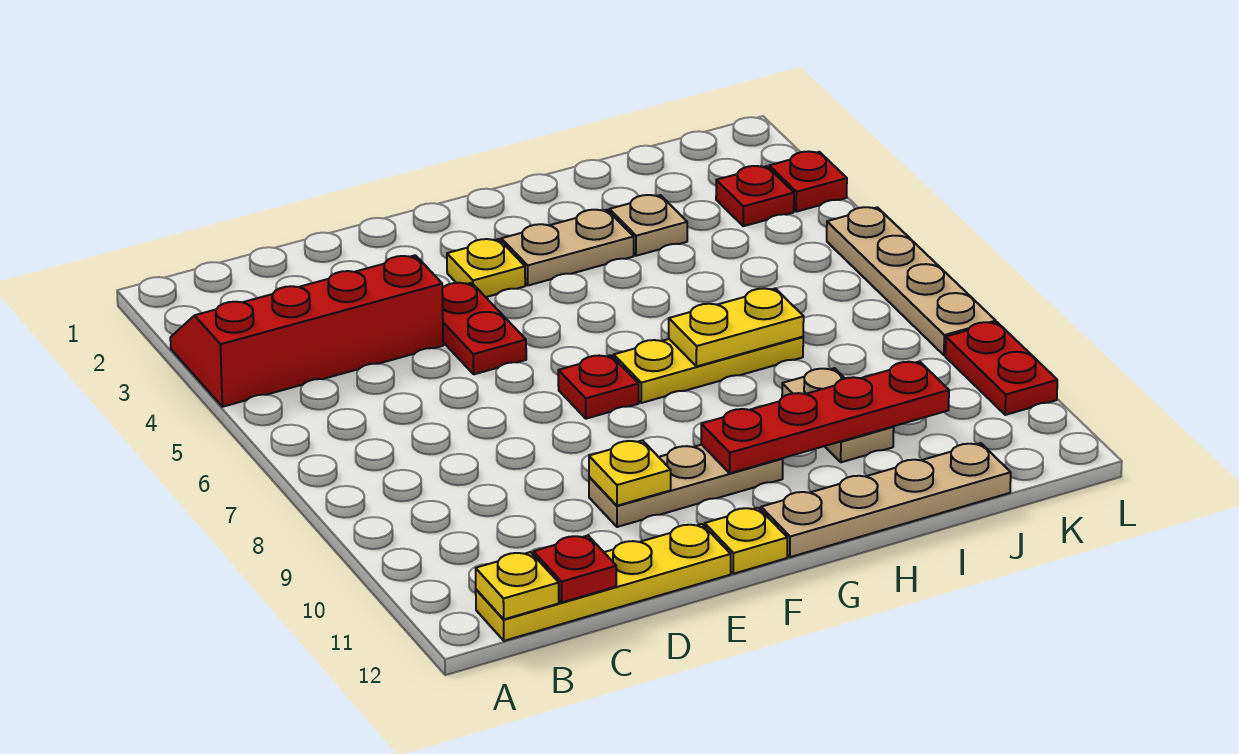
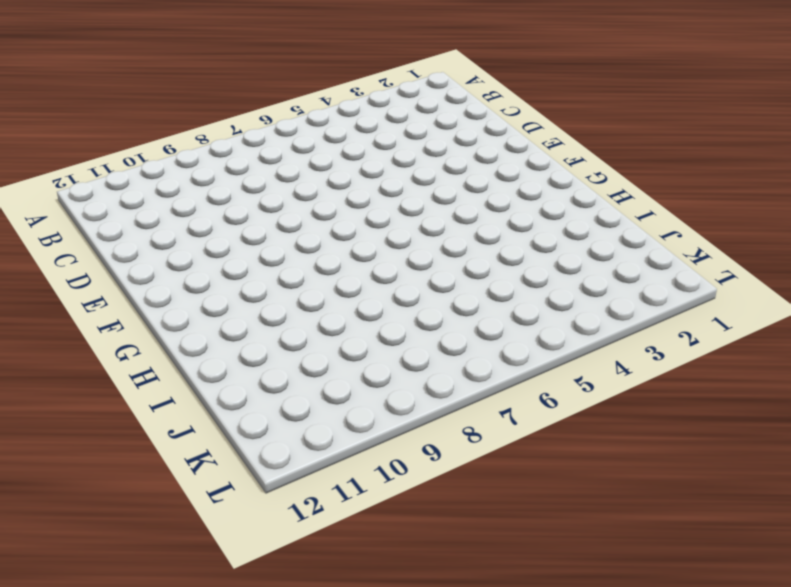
none -> red 2x4 slope [170,255,443,407]
none -> yellow 1x4 plate [476,524,731,641]
none -> red 1x2 plate [442,283,526,374]

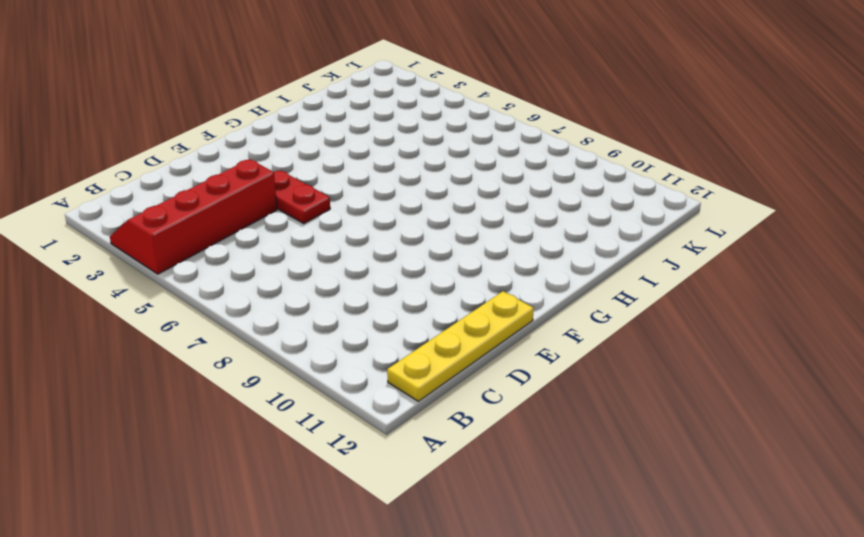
none -> tan 1x3 plate [589,445,783,527]
none -> yellow 1x1 plate [447,239,525,297]
none -> red 1x1 plate [558,355,639,419]

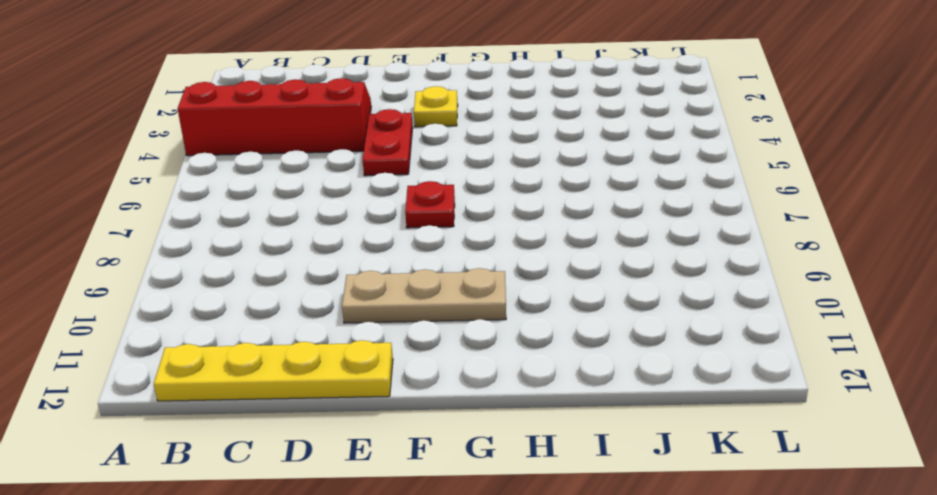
none -> yellow 1x1 plate [705,508,787,574]
none -> tan 1x2 plate [501,210,634,285]
none -> yellow 1x3 plate [614,337,803,403]

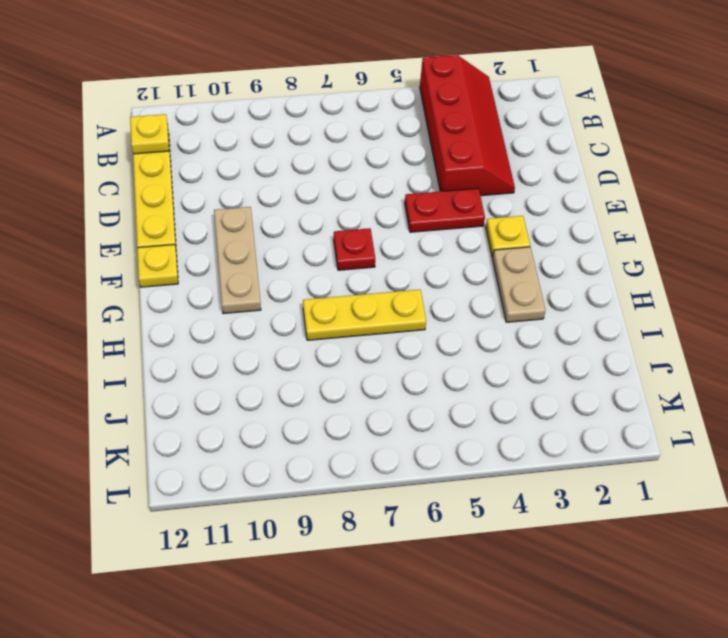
yellow 1x3 plate [303,290,426,340] -> yellow 1x3 plate turned to [614,337,803,403]
none -> tan 1x4 plate [761,443,1011,557]
none -> tan 1x1 plate [609,195,687,256]
none -> tan 1x2 plate [782,368,894,462]

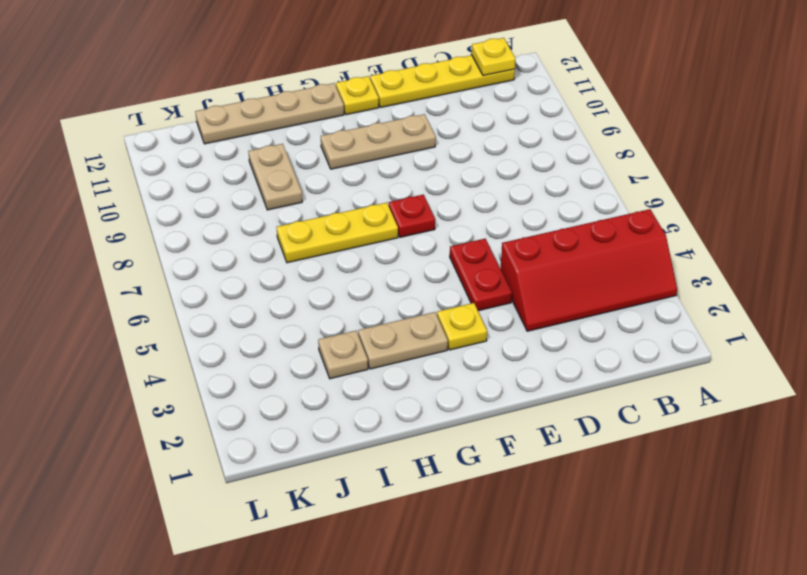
none -> red 1x1 plate [716,166,794,226]
none -> red 1x1 plate [769,151,847,212]
none -> tan 1x4 plate [827,207,996,355]

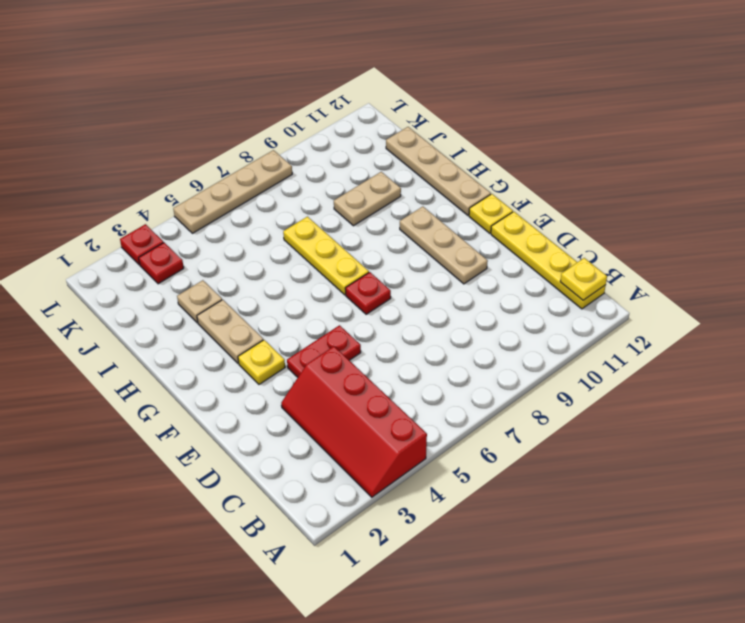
none -> red 1x2 plate [945,322,1057,415]
none -> red 1x1 plate [533,536,616,602]
none -> yellow 1x1 plate [589,440,671,506]

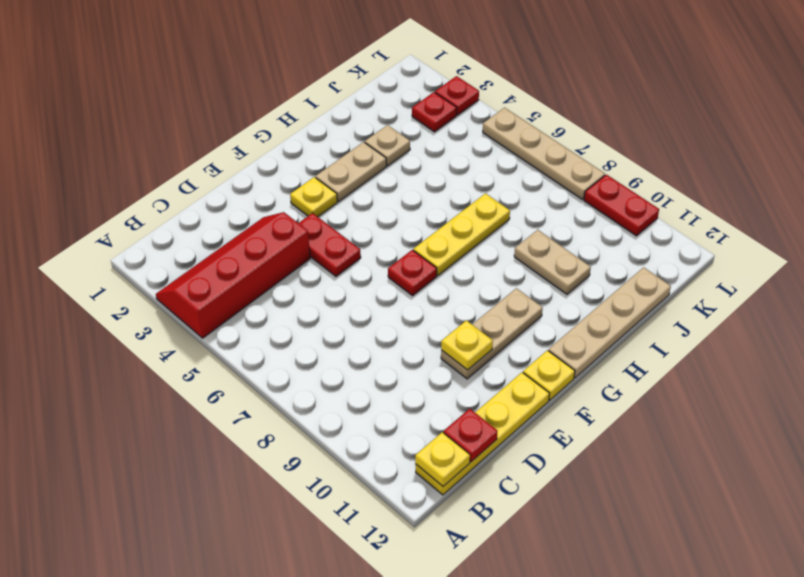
none -> red 1x4 plate [701,361,949,473]
none -> yellow 1x2 plate [669,288,804,366]

